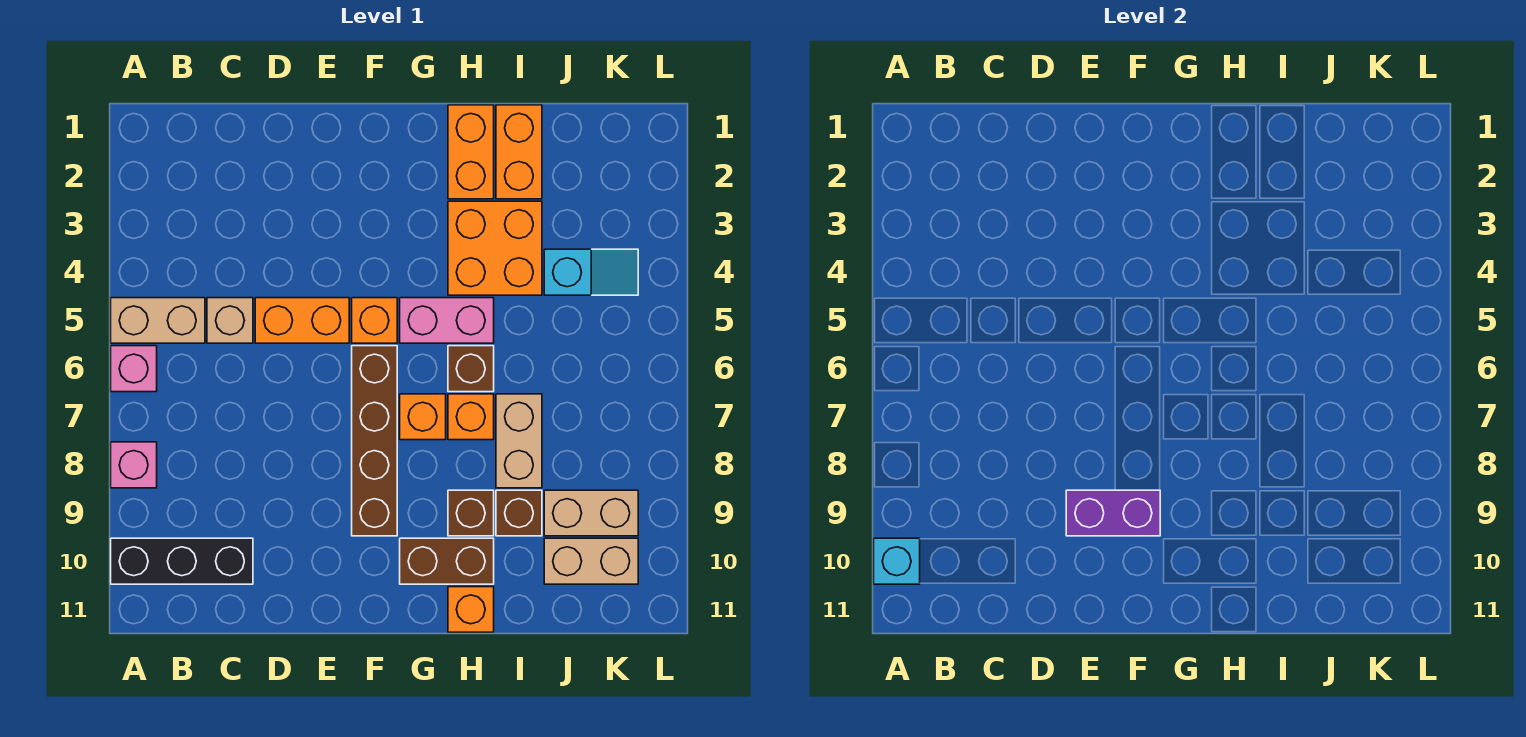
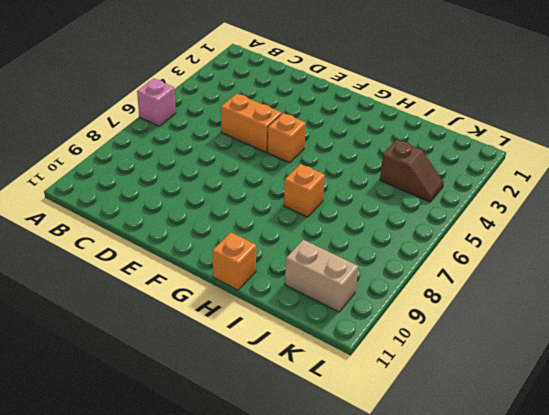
brown 1x2 slope [380,140,444,202] -> cyan 1x2 slope [544,249,638,295]
none -> tan 1x2 brick [111,298,205,343]
none -> pink 1x1 brick [111,442,157,488]
none -> black 1x3 brick [111,538,253,584]

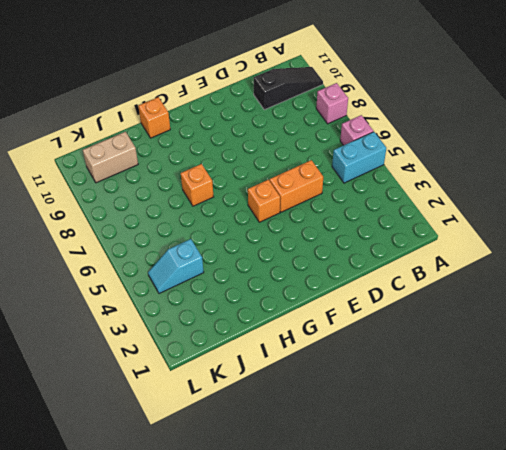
cyan 1x2 brick [332,132,386,183] -> tan 1x2 brick [111,298,205,343]
black 1x3 slope [254,67,323,110] -> black 1x3 brick [111,538,253,584]
none -> tan 1x1 brick [207,298,253,343]
none -> brown 1x4 brick [352,346,397,536]
none -> pink 1x2 brick [400,298,494,343]

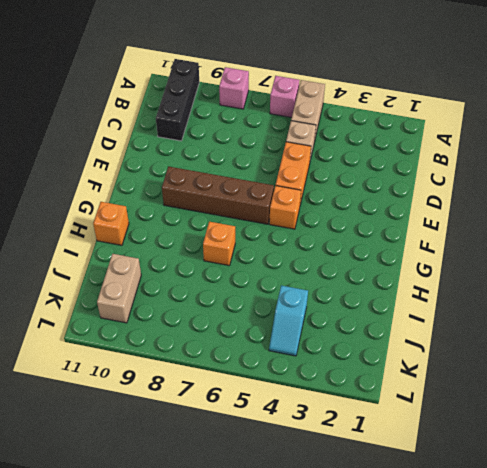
none -> pink 1x2 brick [400,298,494,343]
none -> orange 1x1 brick [400,394,446,440]
none -> brown 1x2 brick [400,538,494,584]

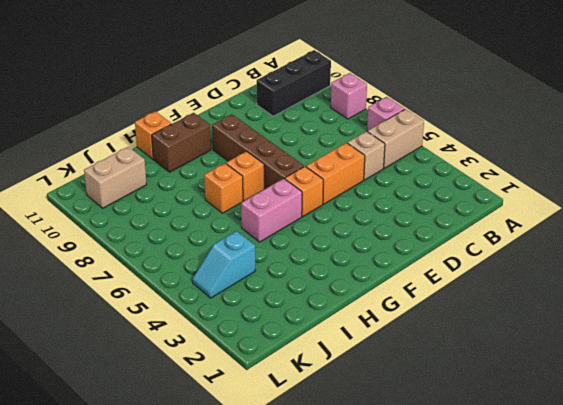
none -> orange 1x2 brick [448,105,494,199]
none -> orange 2x2 brick [448,201,542,295]
none -> brown 1x1 brick [448,346,494,392]

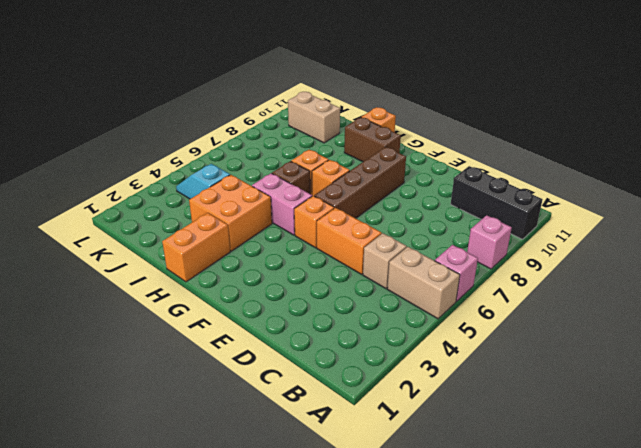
none -> brown 1x1 brick [448,490,494,536]
none -> orange 1x2 brick [496,105,542,199]
none -> tan 1x2 brick [496,394,542,488]

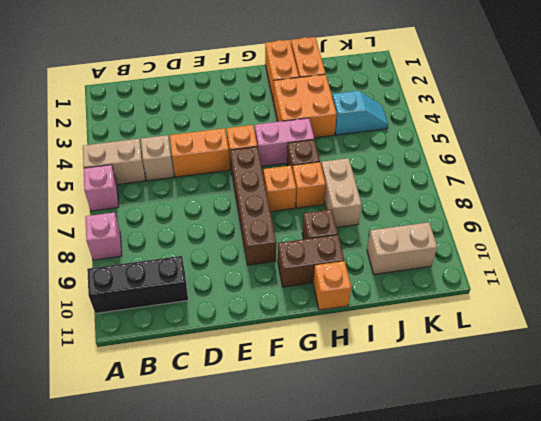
none -> brown 1x1 brick [496,490,542,536]
none -> tan 1x2 brick [544,490,638,536]
none -> cyan 1x1 brick [874,538,920,584]

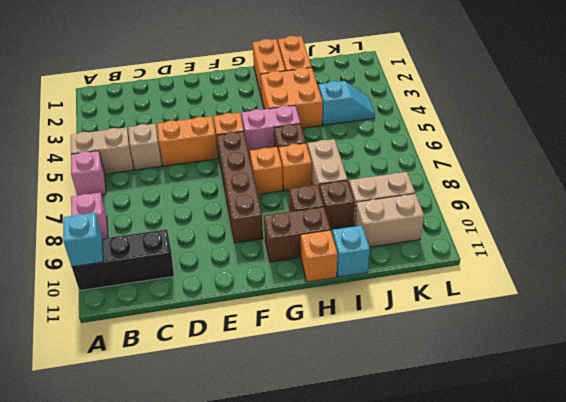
cyan 1x1 brick [332,226,370,277] -> none
none -> purple 1x2 brick [1066,490,1160,536]

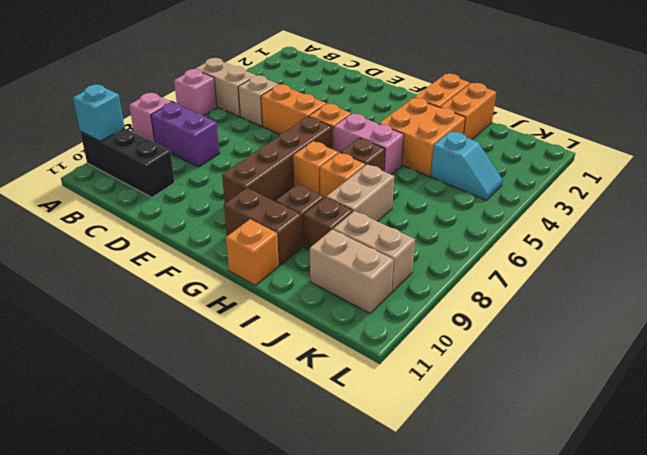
purple 1x2 brick [151,102,220,167] -> purple 1x2 brick moved to [1066,490,1160,536]

